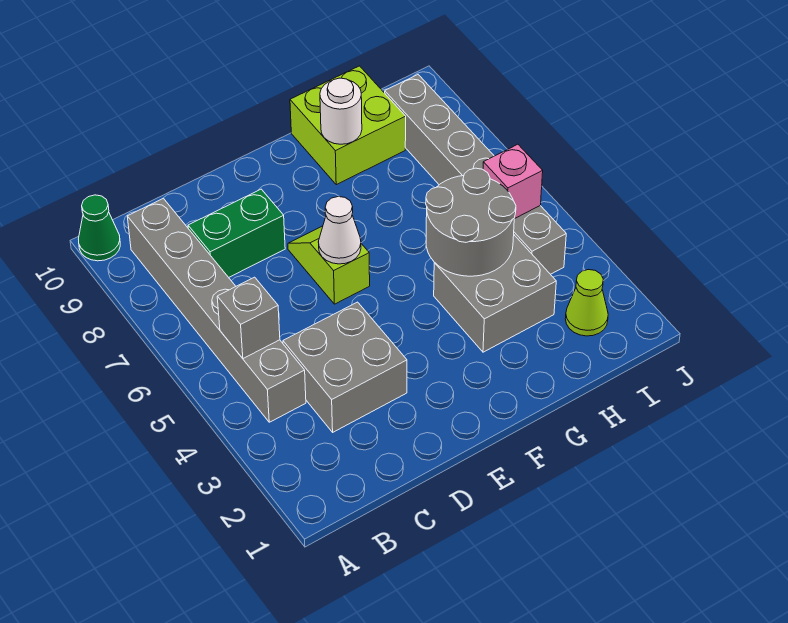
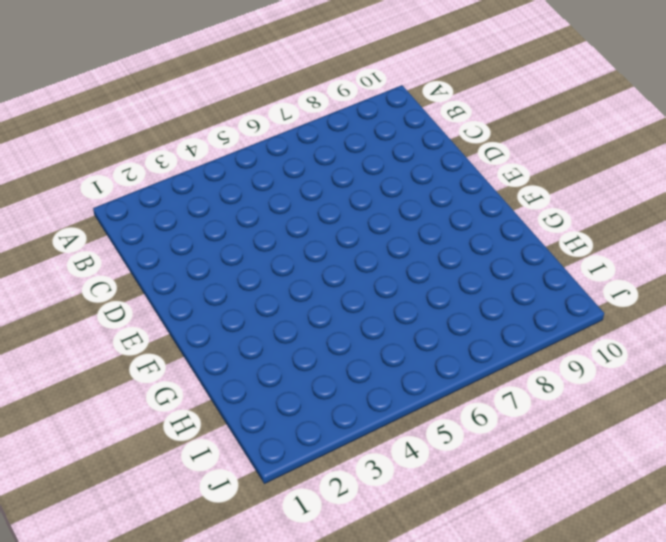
none -> green 1x1 cone [79,195,120,261]
none -> grey 1x6 brick [127,198,306,422]
none -> grey 2x2 brick [283,302,407,432]

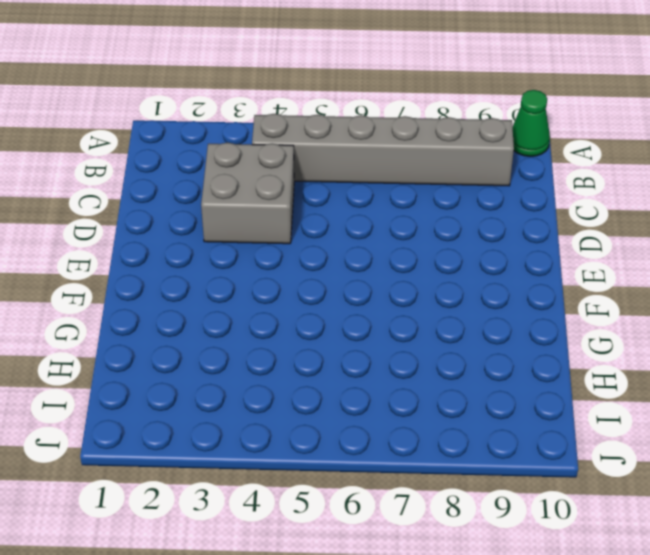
none -> green 1x2 brick [188,189,285,277]
none -> lime 1x2 slope [288,226,370,304]
none -> grey 2x2 brick [434,235,556,352]

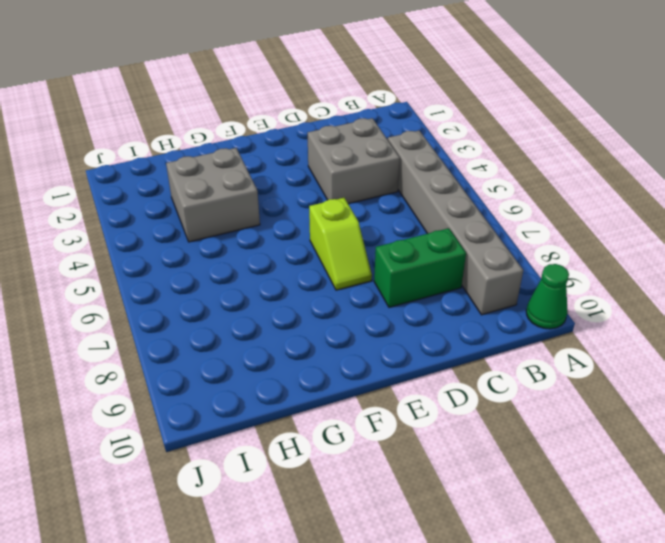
none -> lime 2x2 brick [290,66,406,185]
none -> lime 1x1 cone [565,270,608,336]
none -> grey 1x6 brick [385,75,566,274]

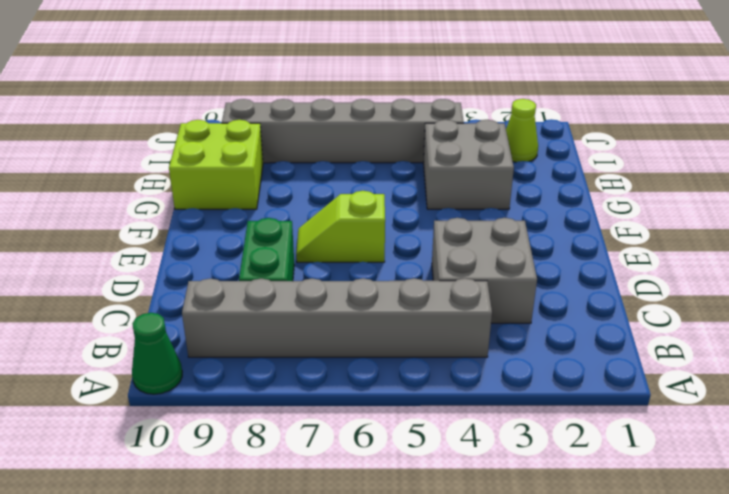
none -> grey 1x1 brick [217,277,280,359]
none -> white 1x1 cone [318,197,361,264]
none -> grey 2x2 round brick [426,168,516,276]

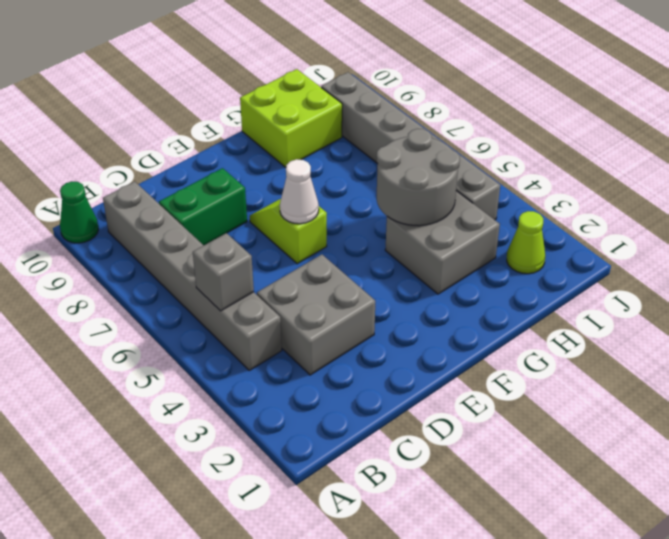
none -> white 1x1 round brick [320,78,362,144]
none -> pink 1x1 brick [483,144,543,219]

